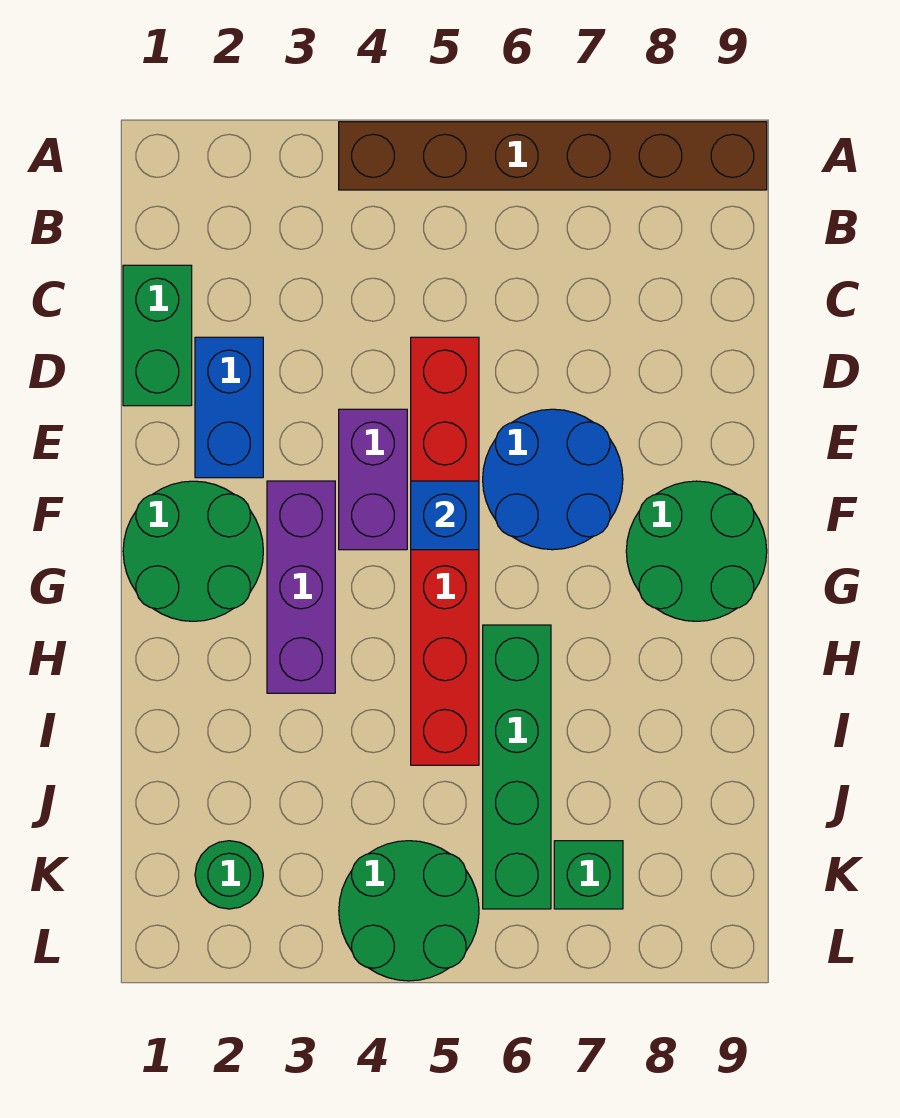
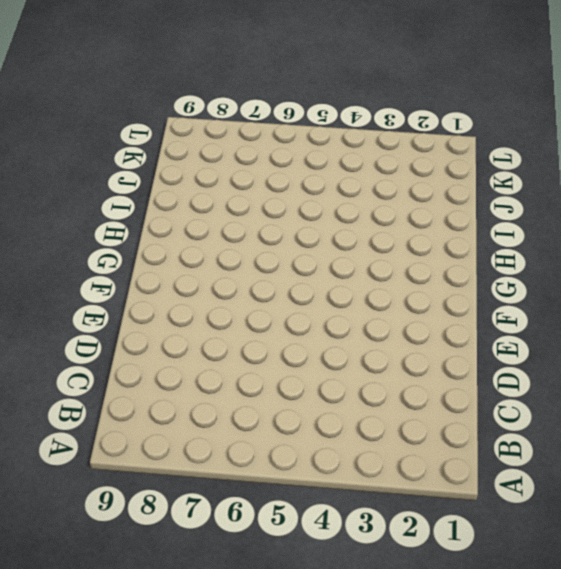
none -> brown 1x6 brick [339,122,767,190]
none -> green 1x2 brick [123,265,192,406]
none -> blue 1x2 brick [195,337,263,478]

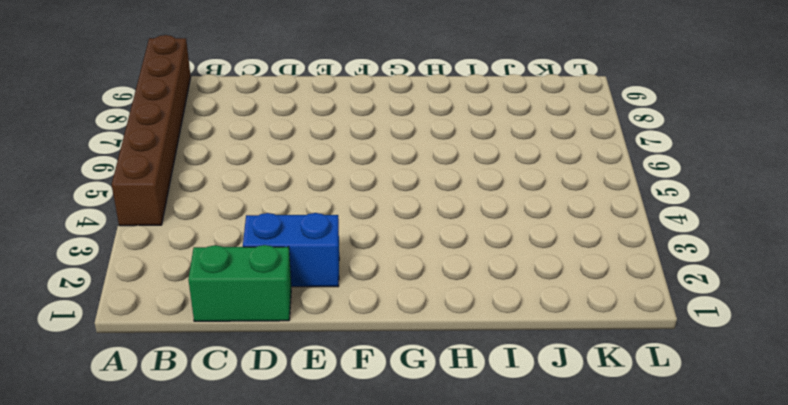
none -> red 1x6 brick [411,337,479,765]
none -> purple 1x2 brick [339,409,407,550]
none -> blue 2x2 round brick [483,409,623,550]

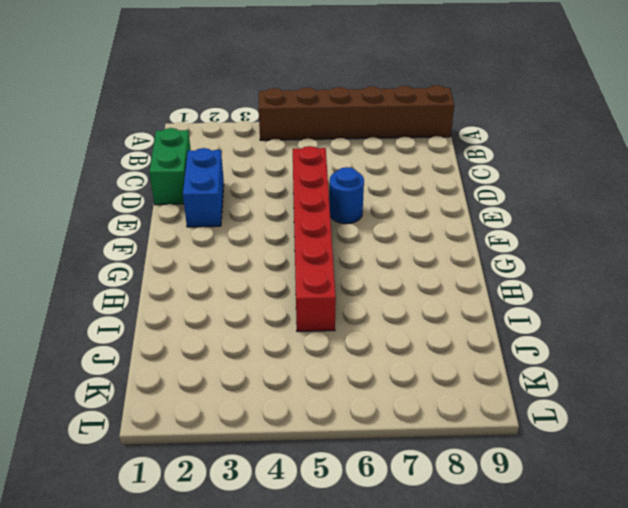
blue 1x1 round brick [329,167,364,224] -> blue 2x2 round brick [483,409,623,550]
none -> purple 1x2 brick [339,409,407,550]
none -> green 2x2 round brick [123,481,263,621]
none -> purple 1x3 brick [267,481,335,693]

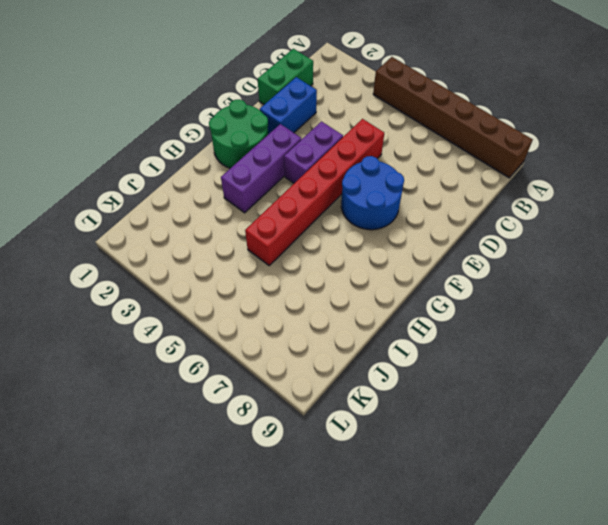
none -> green 2x2 round brick [626,481,767,621]
none -> green 1x4 brick [483,625,551,909]
none -> green 1x1 round brick [195,841,263,909]

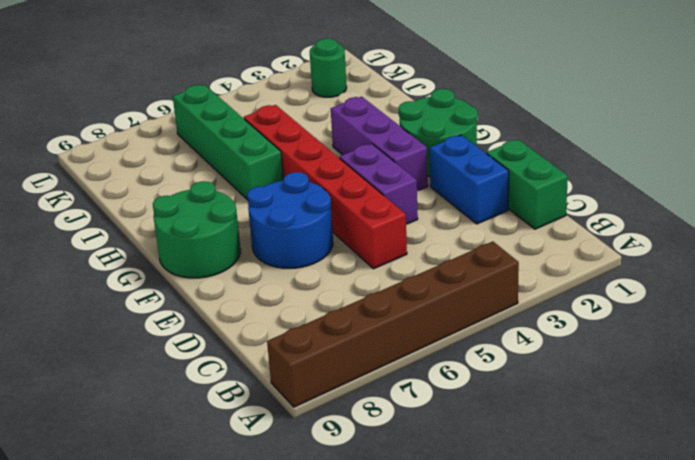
none -> green 2x2 round brick [339,841,479,981]
none -> green 1x1 brick [554,841,623,909]
none -> blue 1x1 brick [411,481,479,550]

